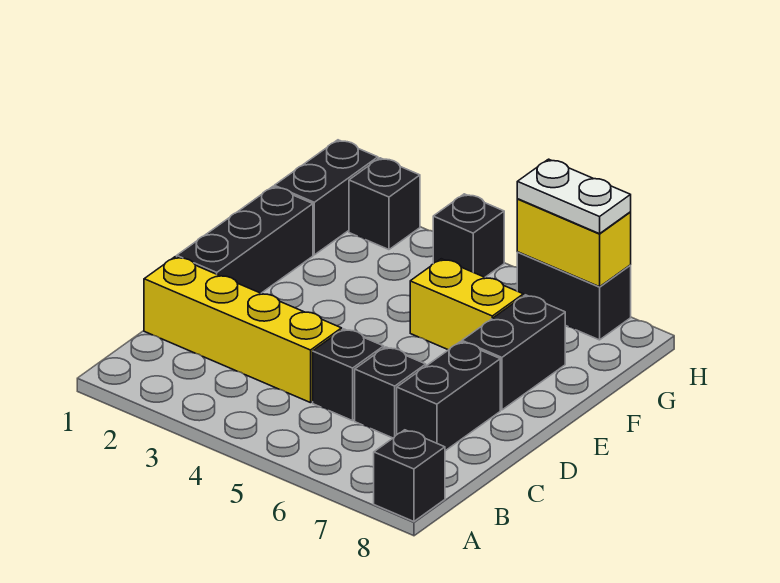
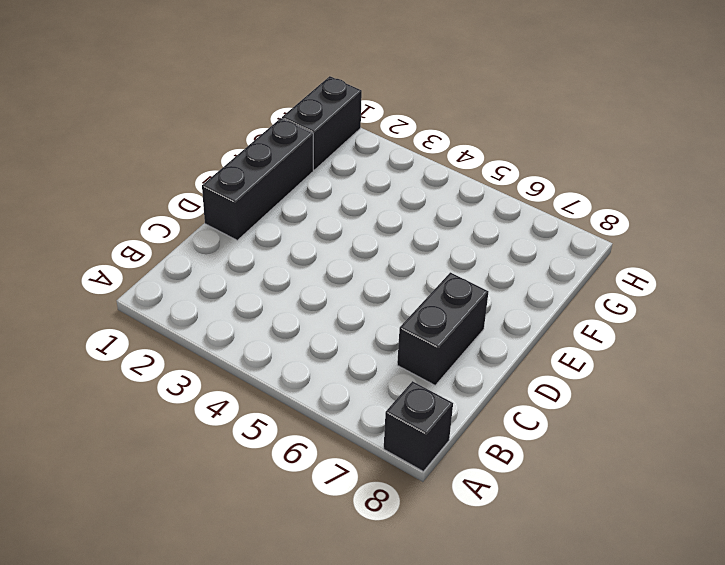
none -> yellow 1x4 brick [144,257,342,403]
none -> black 1x1 brick [313,329,384,421]
none -> black 1x1 brick [355,347,426,438]

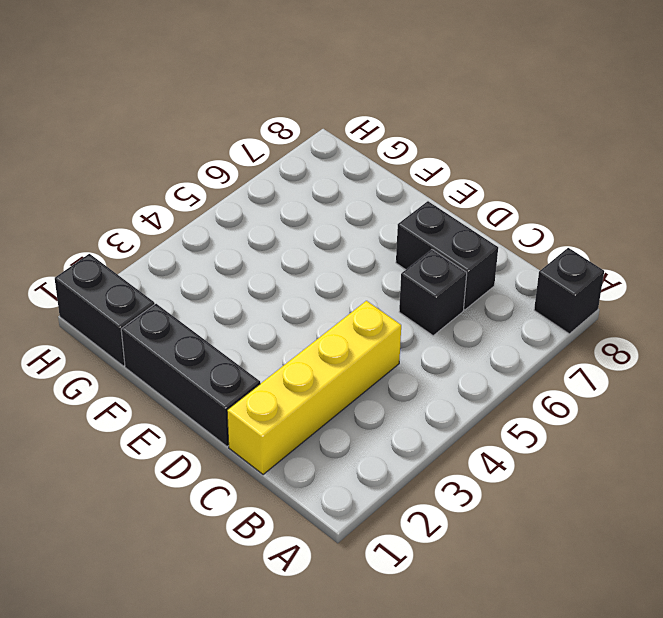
none -> black 1x1 brick [313,329,384,421]
none -> black 1x2 brick [462,295,565,410]
none -> yellow 1x2 brick [410,259,523,350]

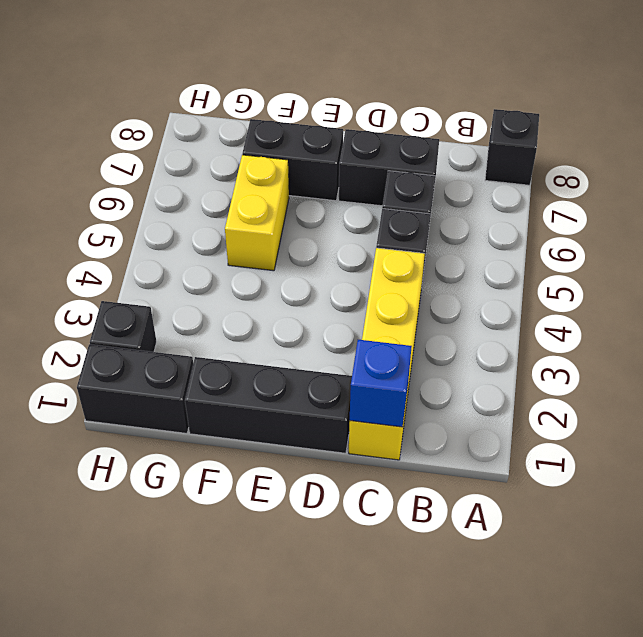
blue 1x1 brick [350,340,412,427] -> none
none -> black 1x1 brick [433,194,504,277]
none -> black 1x2 brick [517,252,631,340]
none -> yellow 1x2 brick [517,199,631,287]

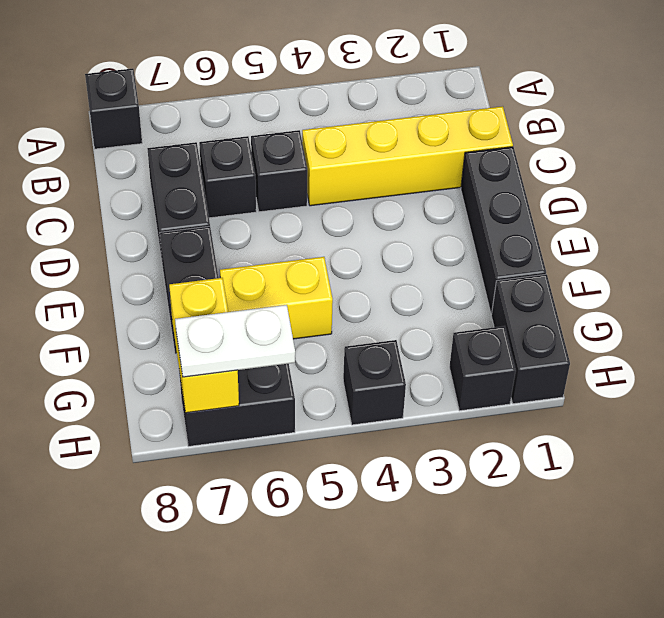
yellow 1x2 brick [169,278,239,413] -> yellow 1x2 brick turned to [517,199,631,287]

